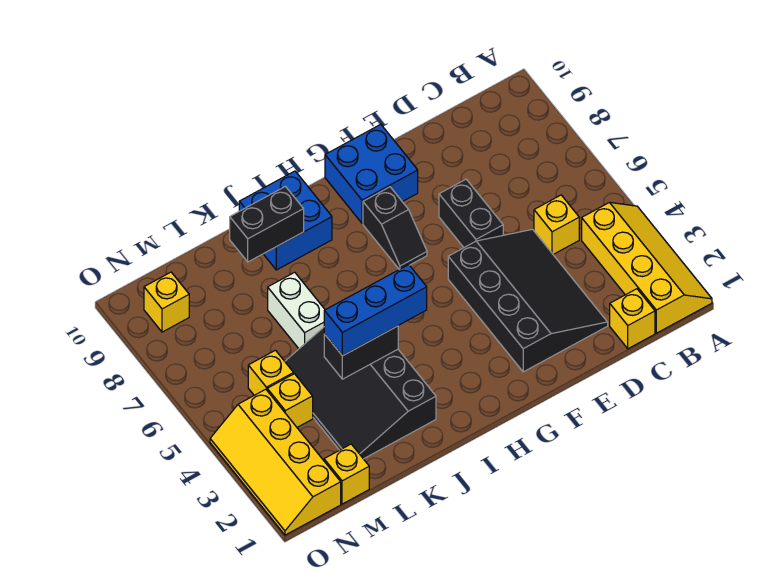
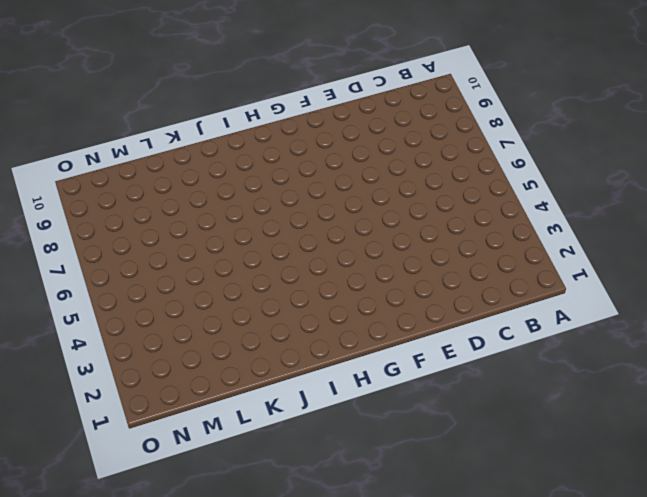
none -> yellow 2x4 slope [582,203,712,333]
none -> yellow 1x1 brick [610,289,655,349]
none -> yellow 1x1 brick [534,195,579,254]

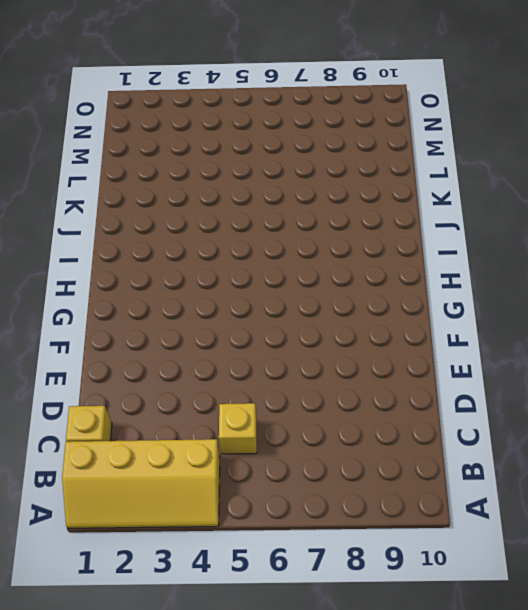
none -> black 3x4 slope [448,229,608,372]
none -> black 1x2 brick [439,179,503,247]
none -> blue 2x2 brick [325,124,418,223]

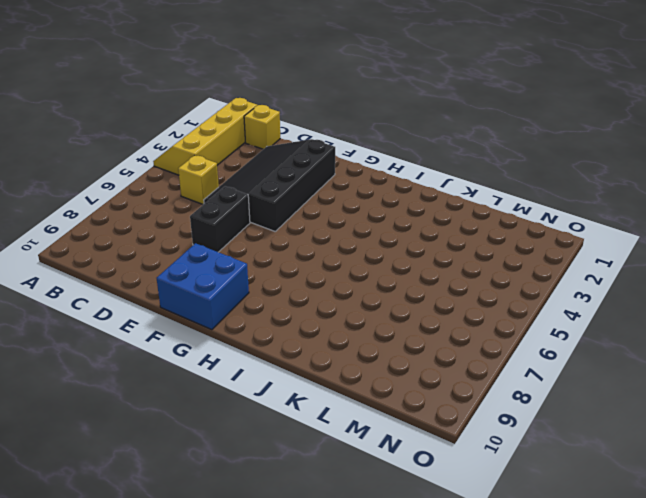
none -> black 1x2 slope [363,187,427,269]
none -> blue 2x2 brick [239,171,332,270]
none -> black 3x4 slope [285,327,436,459]

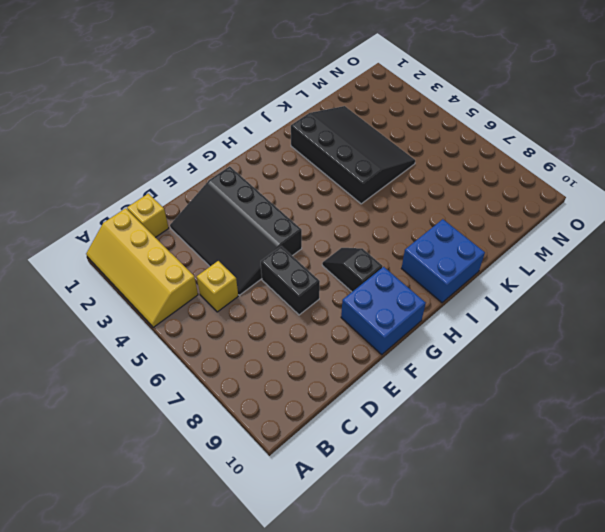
none -> white 1x2 brick [268,272,325,349]
none -> yellow 1x1 brick [324,444,369,504]
none -> yellow 1x1 brick [267,374,313,427]

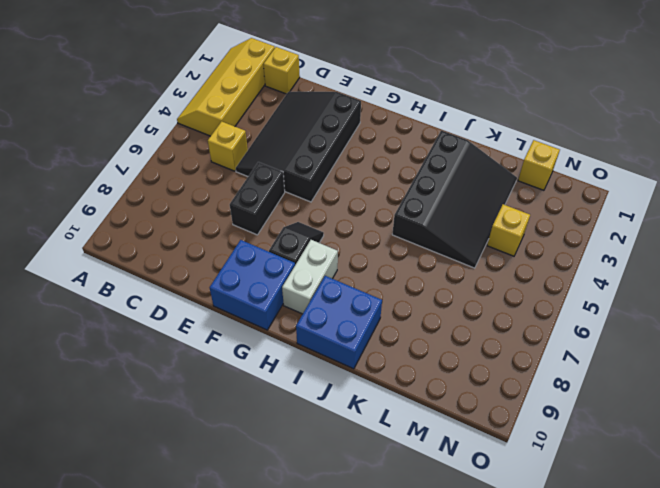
white 1x2 brick [282,240,338,314] -> white 1x2 brick moved to [268,272,325,349]
none -> yellow 1x1 brick [248,350,294,395]
none -> yellow 2x4 slope [210,389,341,535]
none -> yellow 1x1 brick [144,272,189,332]

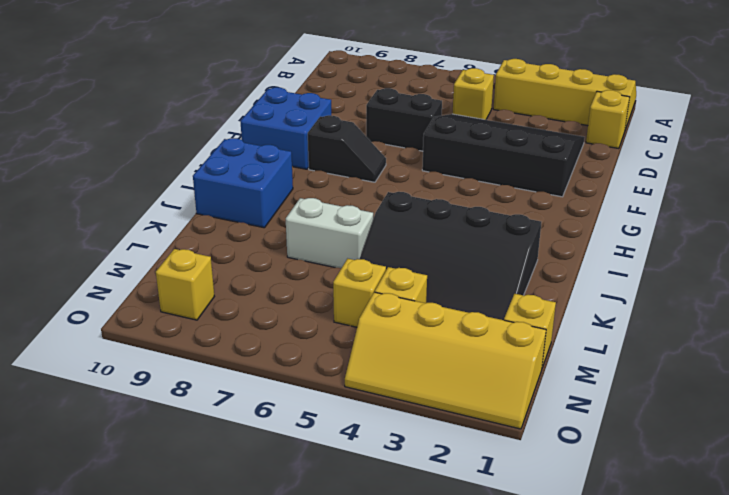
none -> black 1x2 brick [324,326,398,379]
none -> black 1x2 brick [230,186,304,262]
none -> blue 1x3 brick [324,265,427,356]

